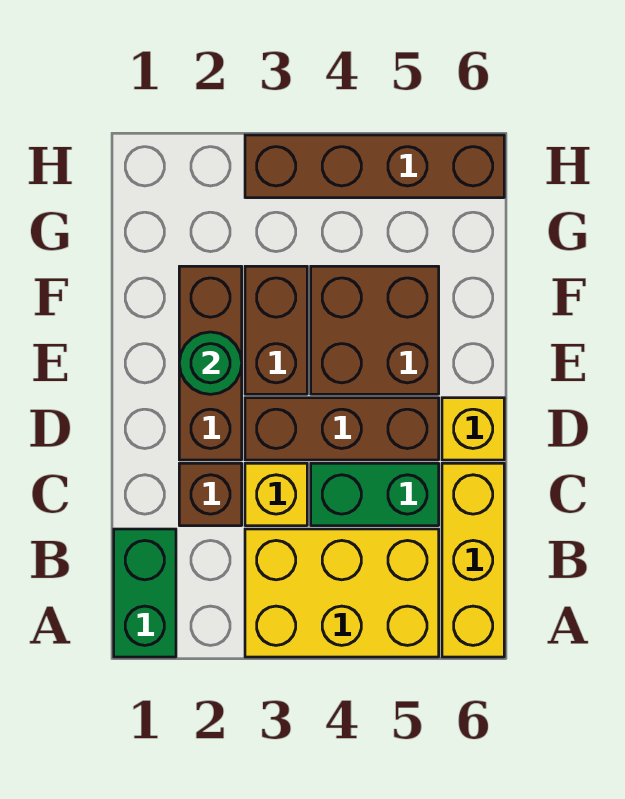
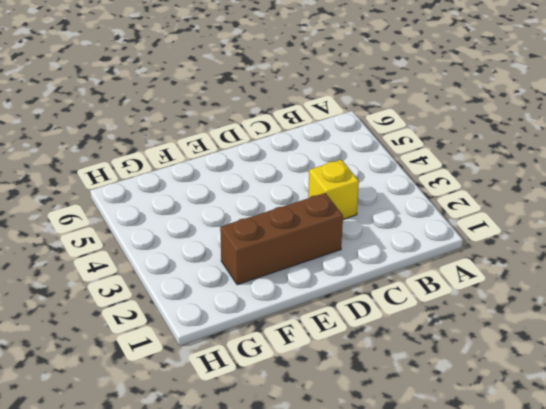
none -> green 1x2 brick [114,529,176,657]
none -> yellow 2x3 brick [245,529,439,657]
none -> yellow 1x3 brick [442,463,504,657]

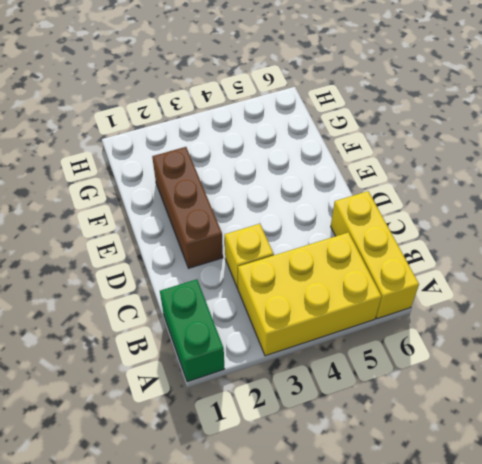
none -> brown 1x1 brick [179,463,242,526]
none -> green 1x2 brick [311,463,439,526]
none -> brown 1x3 brick [245,398,439,460]

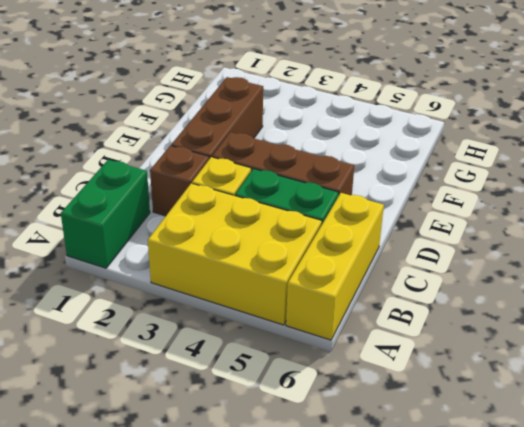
none -> yellow 1x1 brick [442,398,504,460]
none -> brown 1x2 brick [245,266,307,394]
none -> brown 2x2 brick [311,266,439,394]

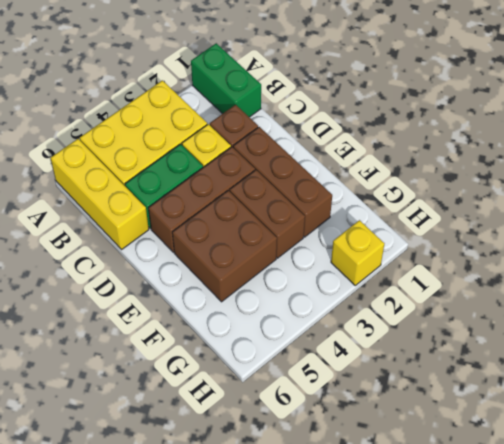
yellow 1x1 brick [331,220,385,285] -> yellow 1x1 brick moved to [442,398,504,460]
none -> brown 1x4 brick [245,135,504,198]
none -> green 1x1 round brick [179,332,242,394]

